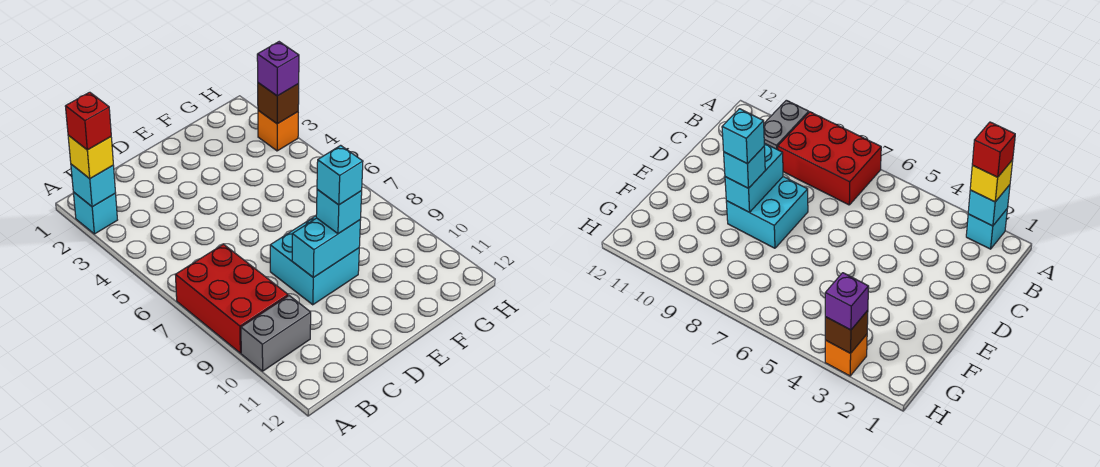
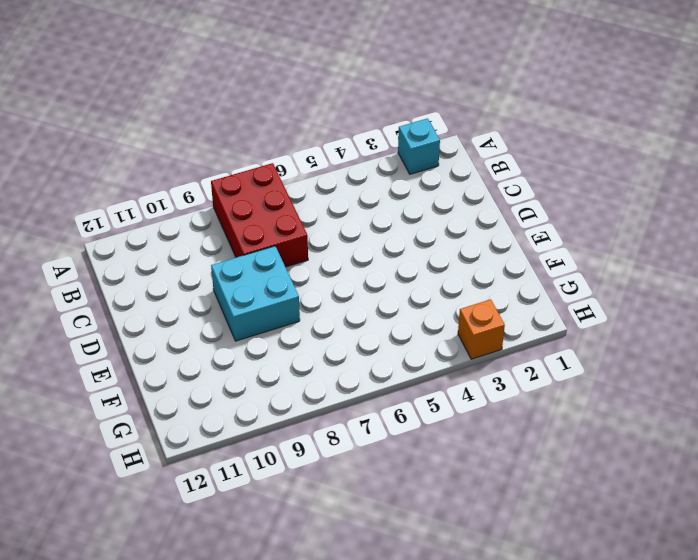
red 2x3 brick [211,163,308,267] -> red 2x3 brick turned to [176,244,288,353]
none -> grey 1x2 brick [241,296,311,371]
none -> cyan 1x1 brick [71,164,116,207]
none -> cyan 1x2 brick [292,218,361,278]

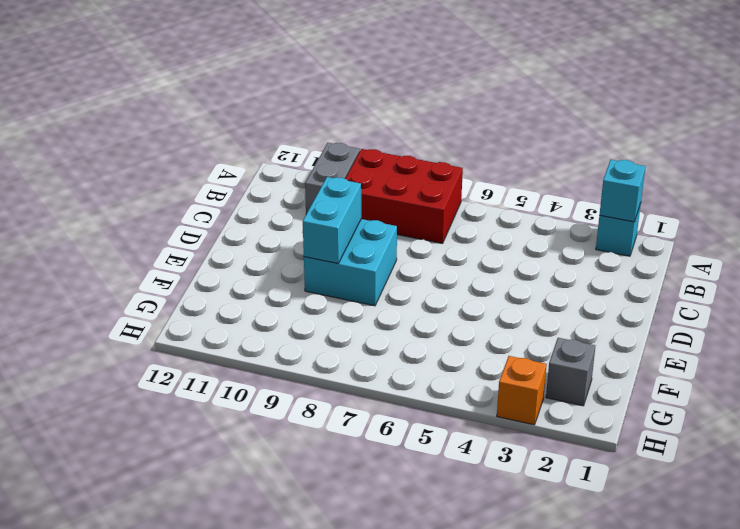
grey 1x1 brick [546,338,595,406] -> none
none -> brown 1x1 brick [258,83,299,124]
none -> yellow 1x1 brick [68,135,113,179]
none -> cyan 1x1 brick [316,190,362,234]

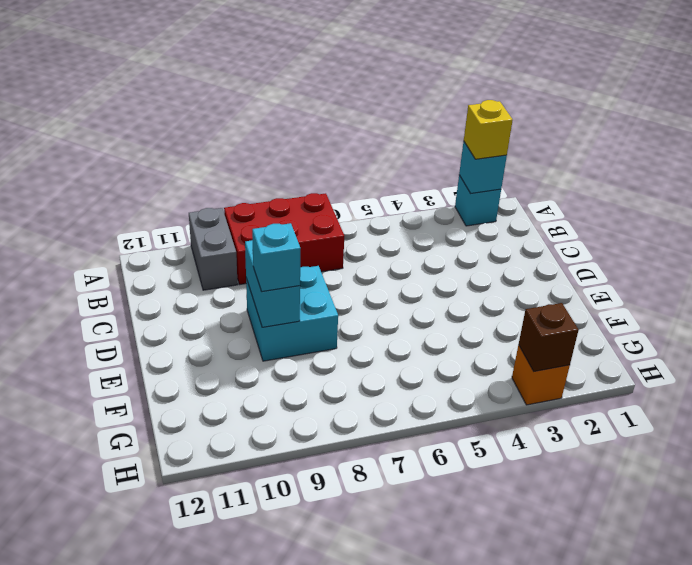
none -> purple 1x1 brick [257,42,299,96]
none -> red 1x1 brick [65,92,111,150]
none -> cyan 1x1 brick [317,145,363,205]

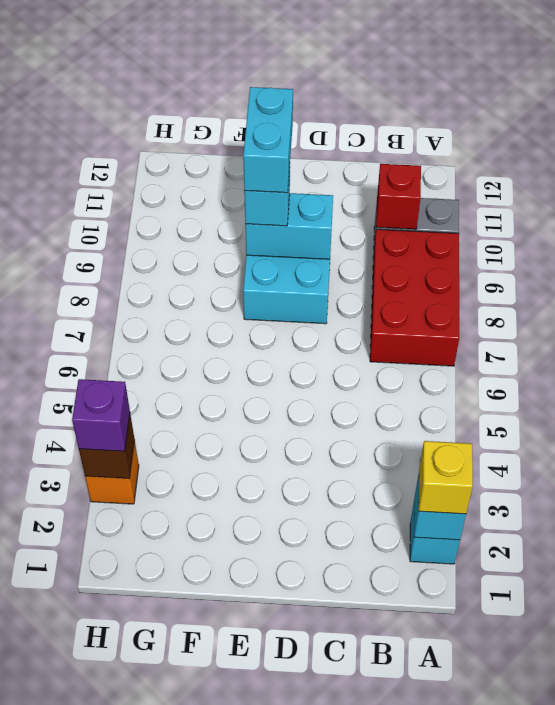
red 1x1 brick [376,164,421,229] -> red 1x1 brick moved to [65,92,111,150]
cyan 1x2 brick [243,87,293,193] -> cyan 1x1 brick [317,145,363,205]

